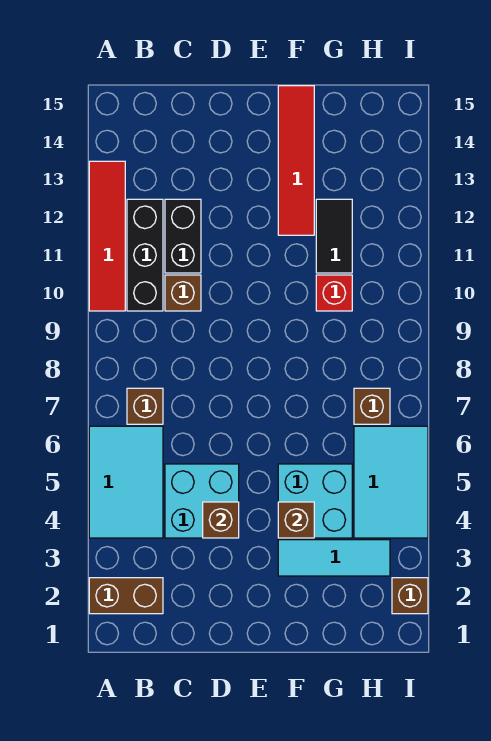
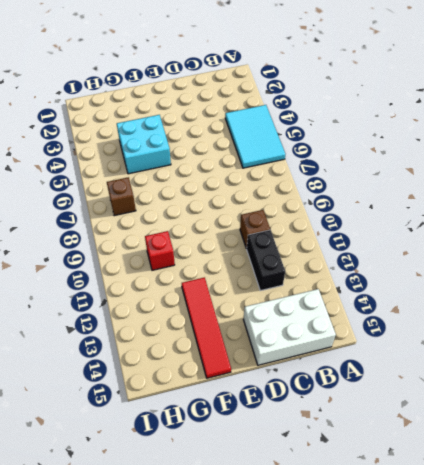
white 2x3 brick [243,289,336,365] -> none
none -> brown 1x2 brick [89,578,163,614]
none -> red 1x4 tile [89,161,125,311]
none -> brown 1x1 brick [127,388,163,424]

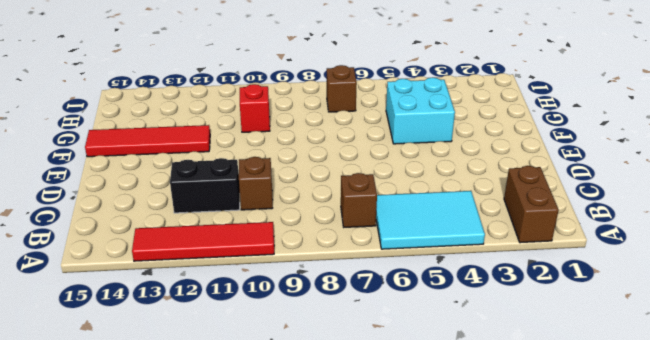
none -> black 1x3 brick [127,199,163,311]
none -> cyan 2x2 brick [165,464,239,538]
none -> cyan 1x3 tile [278,540,390,576]

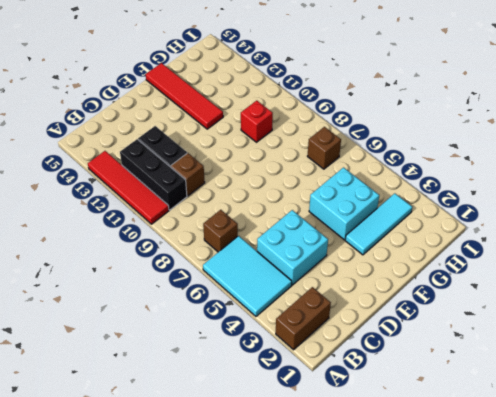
none -> black 1x2 tile [316,199,352,273]
none -> cyan 2x3 tile [354,426,428,538]
none -> brown 1x1 brick [392,578,428,614]

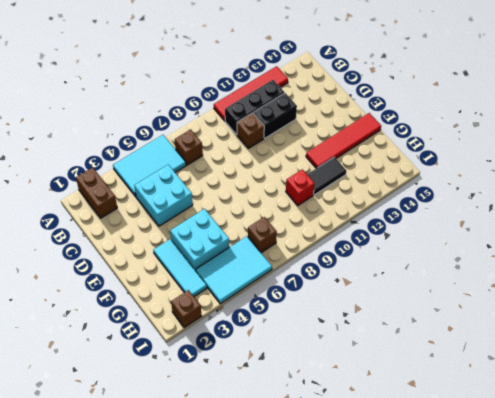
none -> brown 1x1 brick [203,502,239,538]
none -> brown 1x1 brick [278,502,314,538]

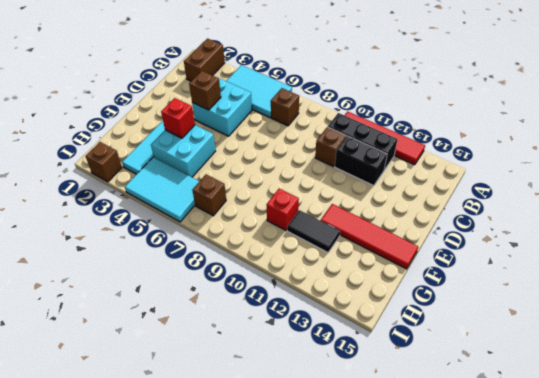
red 1x1 brick [161,98,195,138] -> brown 1x1 brick [278,502,314,538]

